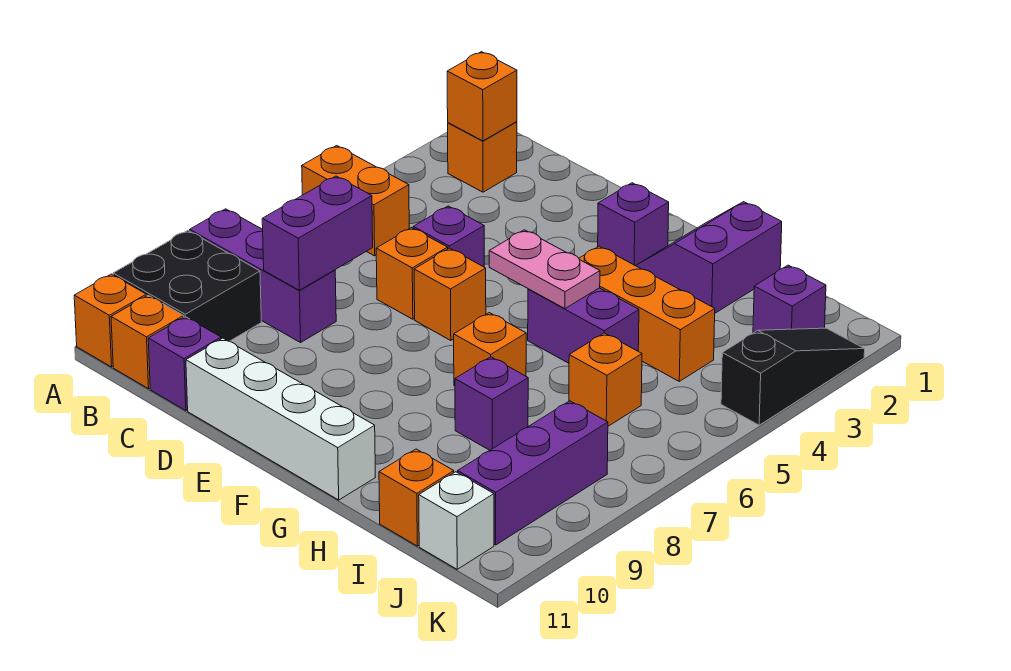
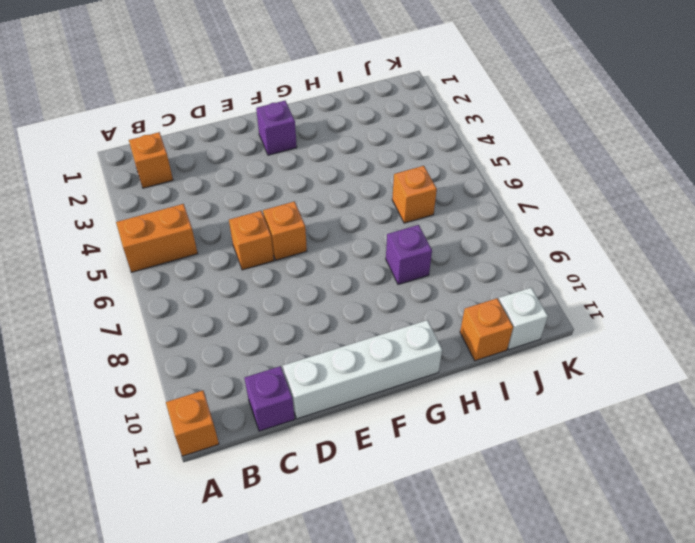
none -> purple 1x3 brick [190,209,336,342]
none -> black 2x2 brick [113,231,261,341]
none -> orange 1x1 brick [111,295,184,389]

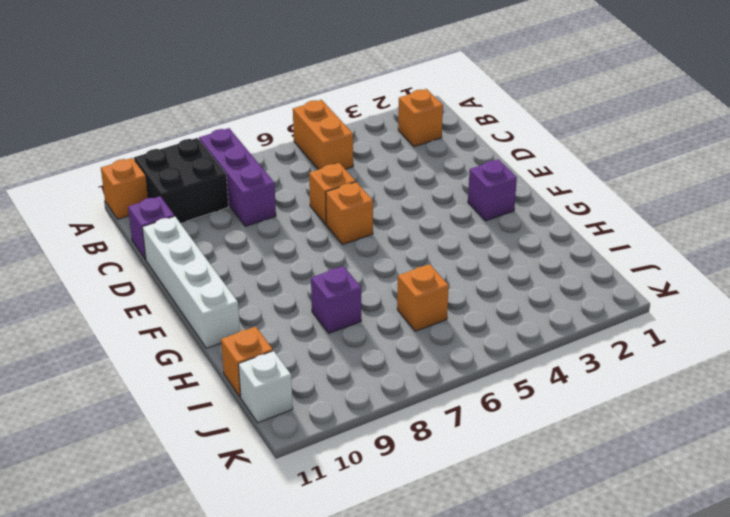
none -> orange 1x1 brick [111,295,184,389]
none -> purple 1x1 brick [413,206,484,267]
none -> purple 2x2 slope [636,202,782,313]

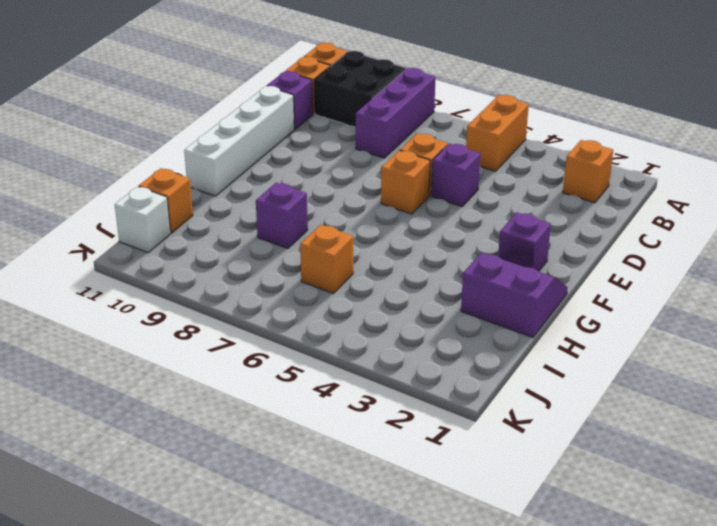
none -> orange 1x3 brick [579,246,715,381]
none -> purple 1x2 brick [528,288,639,363]
none -> orange 1x1 brick [454,313,526,386]

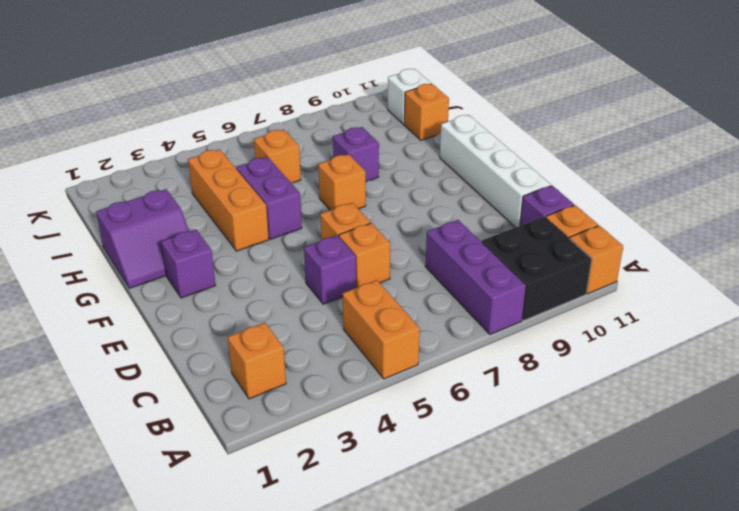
none -> purple 1x1 brick [753,265,826,333]
none -> purple 1x3 brick [458,401,608,545]
none -> black 1x3 slope [721,328,865,425]

